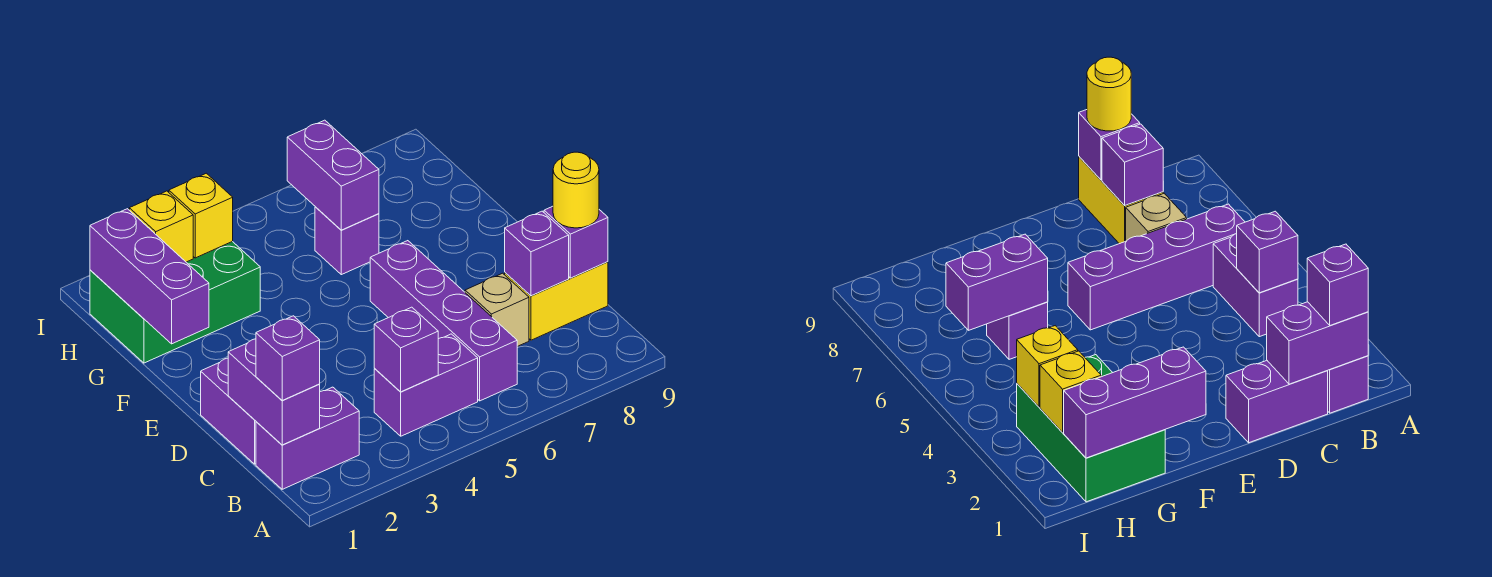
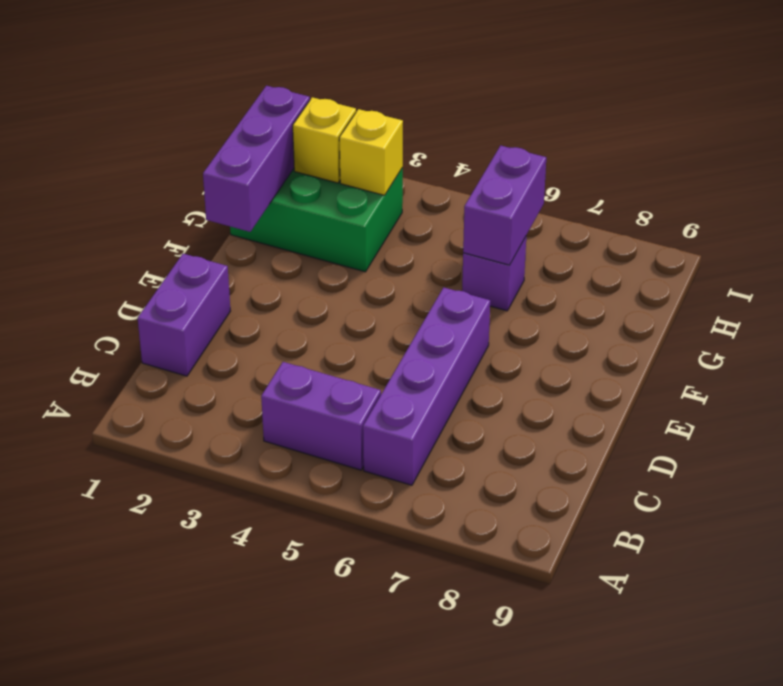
none -> purple 1x2 brick [256,387,359,489]
none -> tan 1x1 brick [465,273,529,347]
none -> yellow 1x2 brick [505,262,608,340]

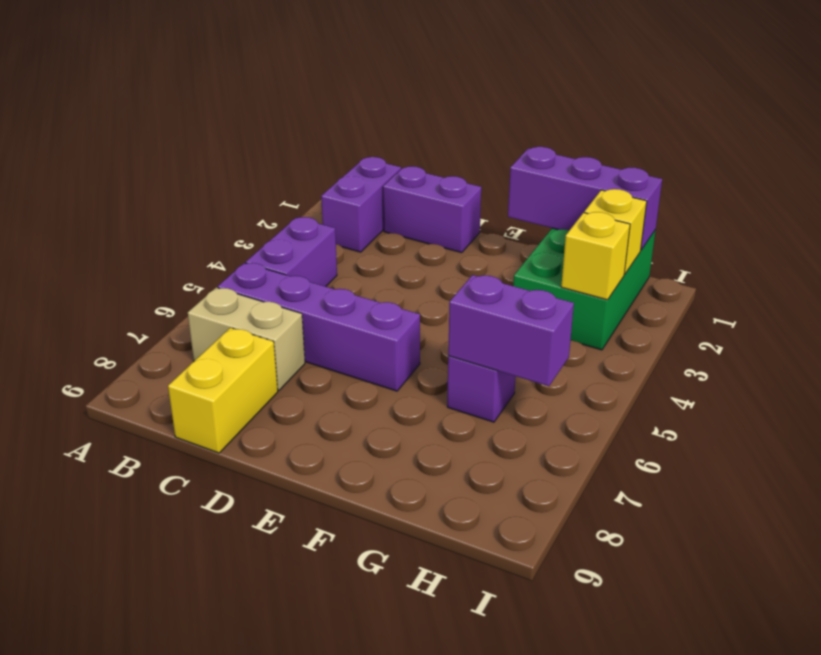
tan 1x2 brick [188,288,305,391] -> tan 1x1 brick [465,273,529,347]
none -> purple 1x2 brick [228,339,320,445]
none -> purple 1x1 brick [374,307,438,392]
none -> purple 1x1 brick [505,211,569,296]

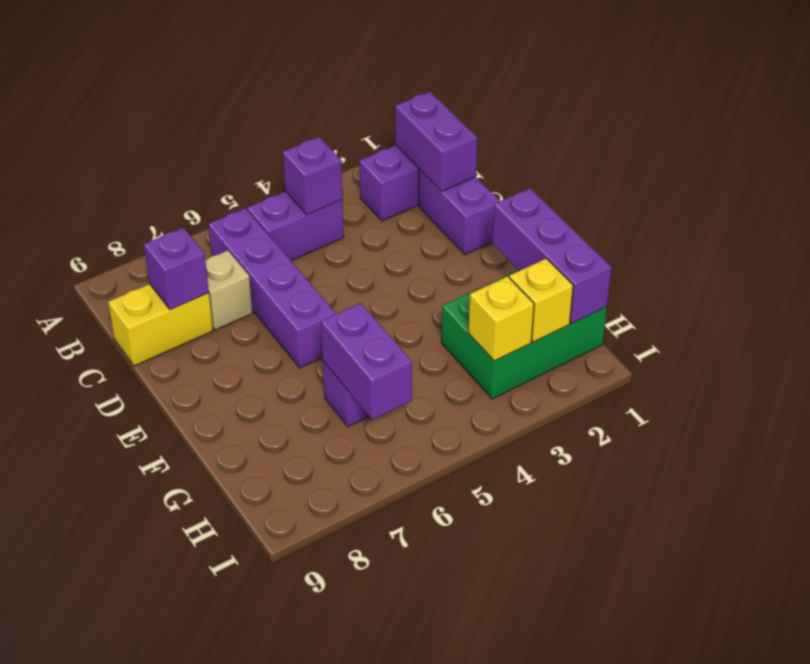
none -> purple 1x1 brick [544,206,608,278]
none -> purple 1x1 brick [256,316,320,400]
none -> yellow 1x1 round brick [553,152,599,228]

